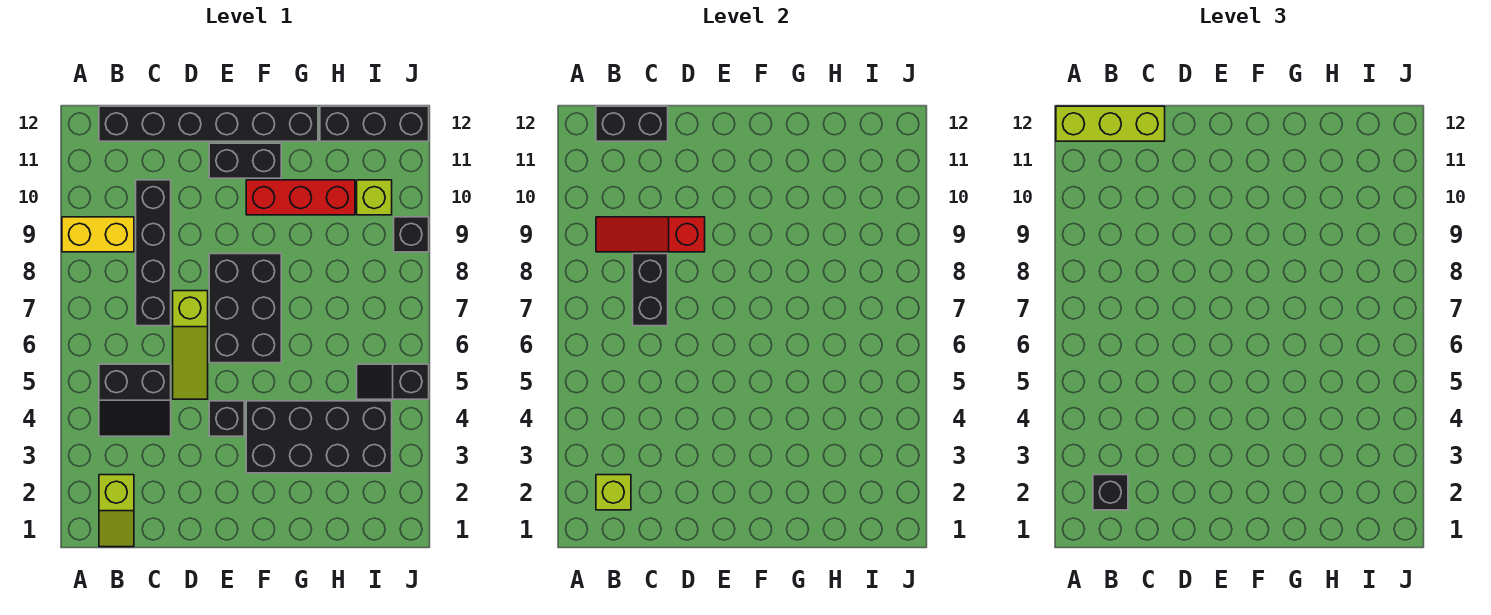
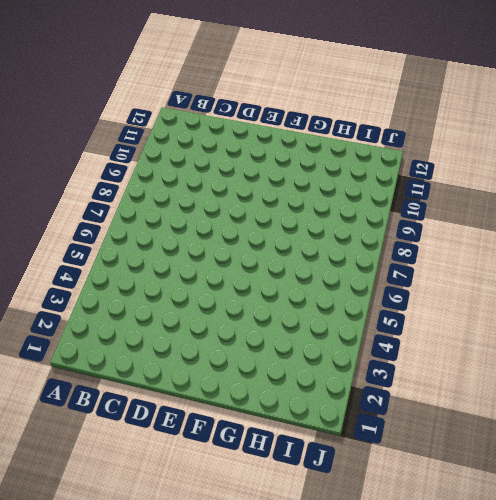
none -> yellow 1x2 brick [62,217,134,252]
none -> lime 1x2 slope [99,475,134,547]
none -> black 2x2 slope [99,364,171,436]

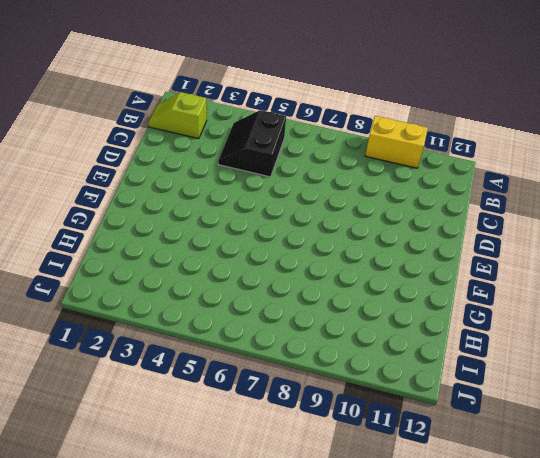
yellow 1x2 brick [365,116,428,168] -> yellow 1x2 brick turned to [62,217,134,252]
none -> black 1x6 brick [99,106,318,141]
none -> black 1x4 brick [136,180,171,326]
none -> lime 1x3 slope [173,291,208,399]

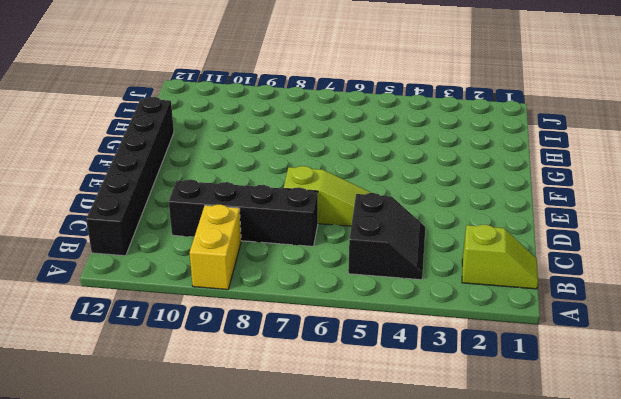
none -> black 1x1 brick [209,401,244,436]
none -> black 2x3 brick [209,254,281,363]
none -> black 1x2 brick [209,143,281,178]

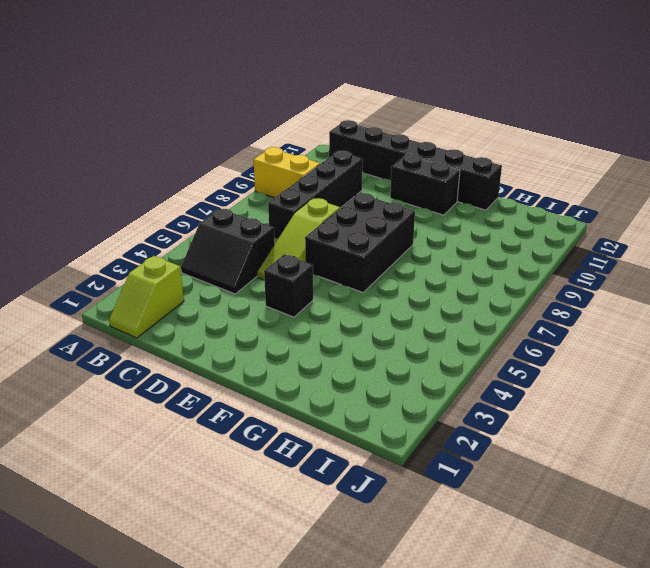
none -> black 2x4 brick [246,401,392,473]
none -> red 1x3 brick [246,180,355,215]
none -> black 1x3 brick [320,106,429,141]

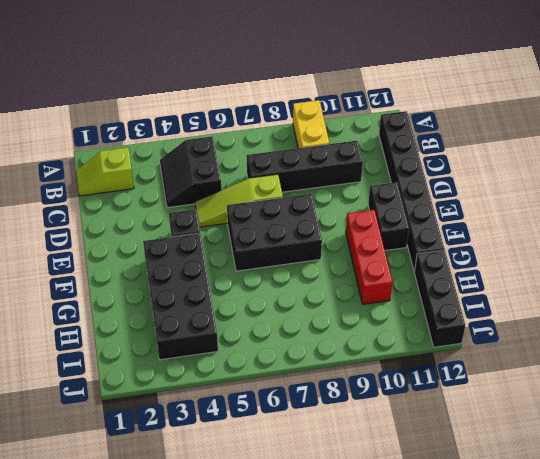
none -> black 1x2 slope [357,364,429,399]
none -> lime 1x1 brick [357,180,392,215]
none -> black 1x1 brick [394,217,429,252]

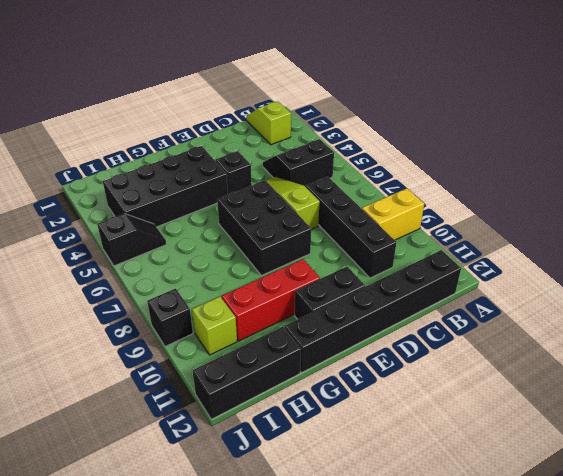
none -> lime 1x1 brick [596,475,631,510]
none -> red 1x3 slope [596,217,705,252]
none -> black 1x2 brick [596,106,668,141]

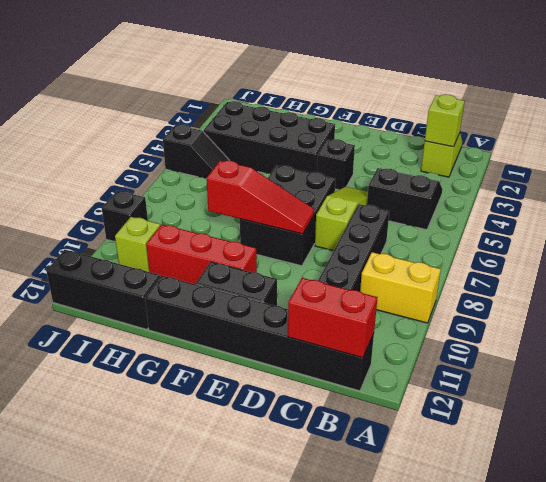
red 1x2 brick [288,278,378,358] -> black 1x2 brick [596,106,668,141]
red 1x3 slope [206,161,314,234] -> red 1x3 slope moved to [596,217,705,252]
none -> black 1x2 brick [633,254,668,326]
none -> lime 1x3 brick [1056,106,1165,141]
none -> black 1x1 brick [1093,475,1128,510]

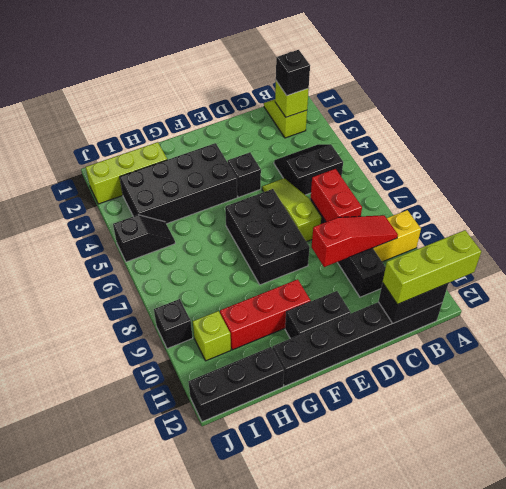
red 1x2 brick [311,169,362,222] -> black 1x2 brick [633,254,668,326]
lime 1x3 brick [86,142,167,204] -> none

